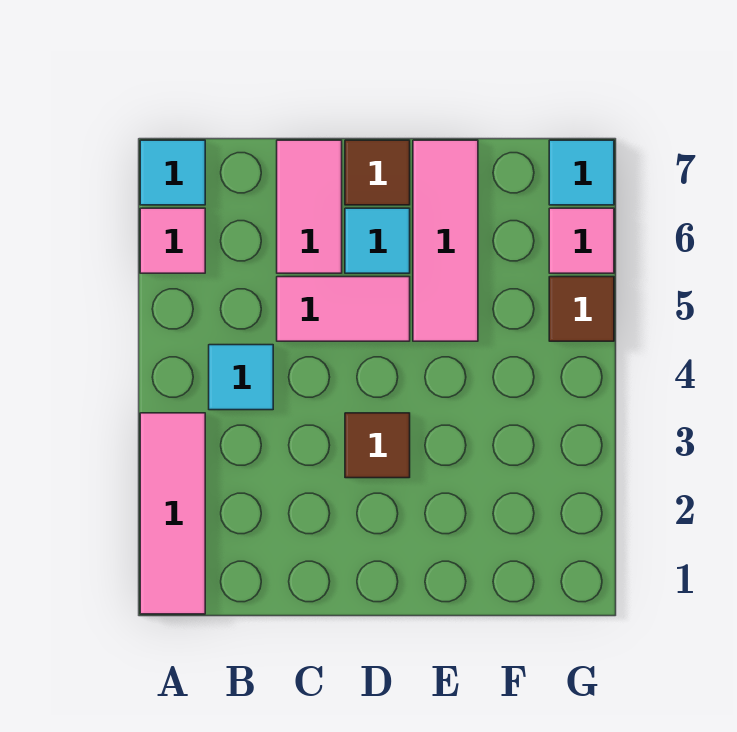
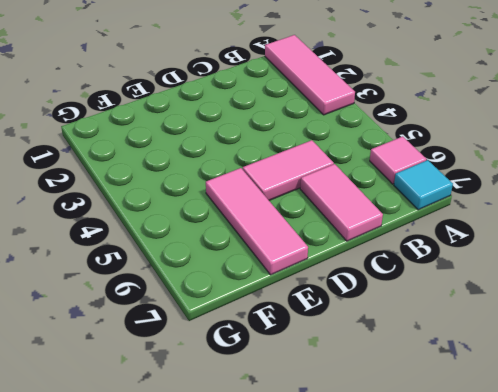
none -> cyan 1x1 tile [209,345,273,410]
none -> brown 1x1 tile [345,413,410,478]
none -> cyan 1x1 tile [345,208,410,273]

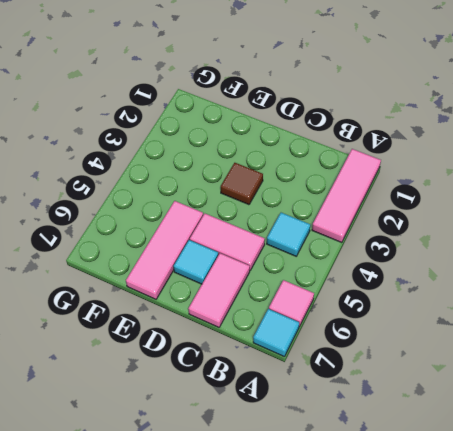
none -> brown 1x1 tile [345,140,410,205]
none -> brown 1x1 tile [549,277,614,341]
none -> pink 1x1 tile [549,208,614,273]

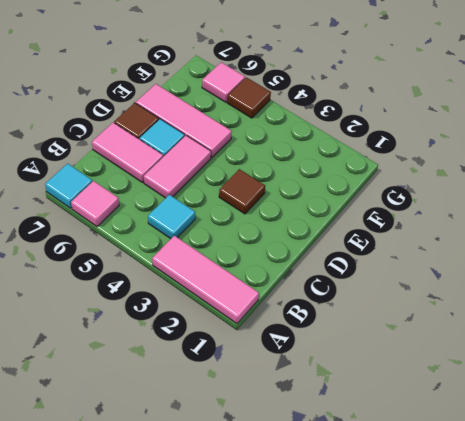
none -> cyan 1x1 tile [549,140,614,205]

